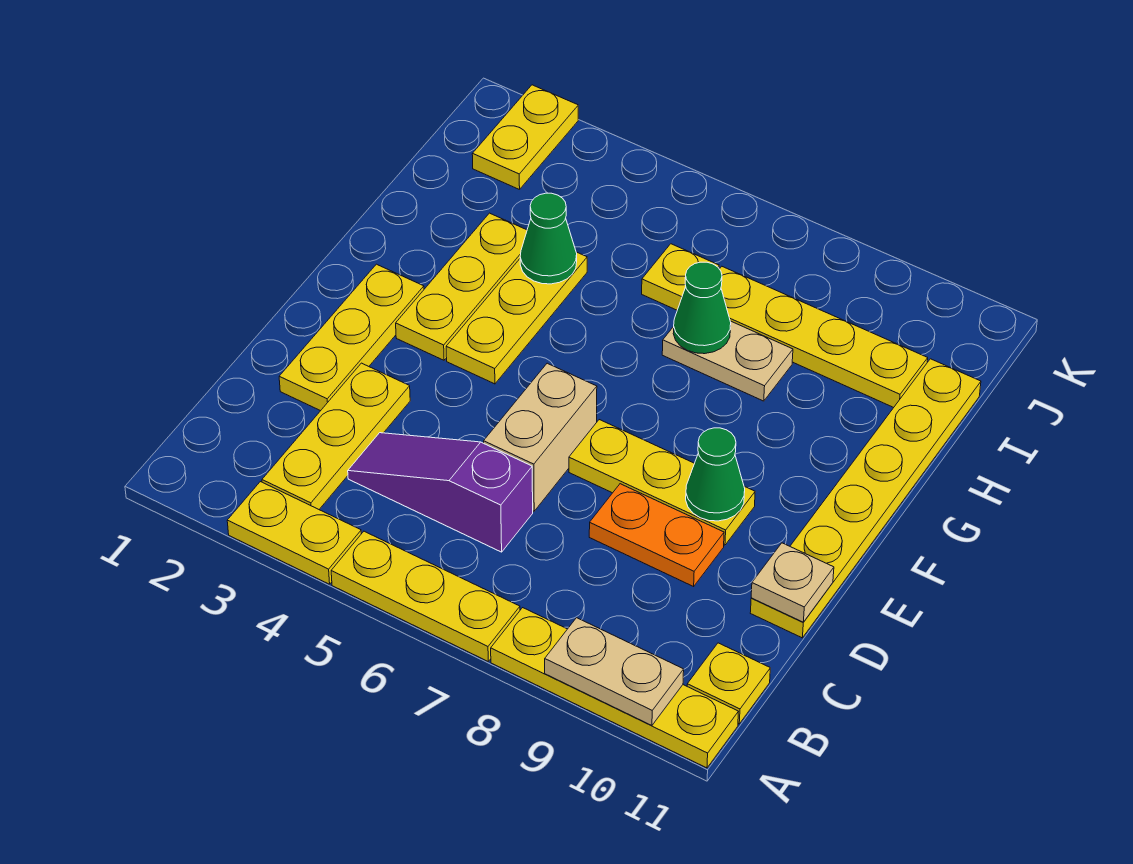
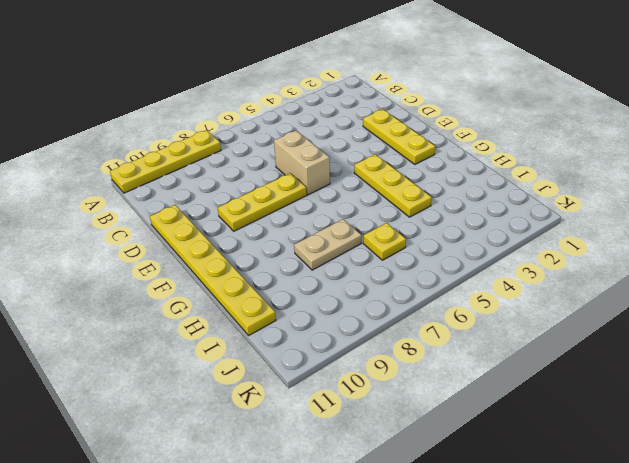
none -> yellow 1x2 plate [227,482,361,584]
none -> yellow 1x3 plate [331,531,520,661]
none -> yellow 1x3 plate [262,363,410,509]

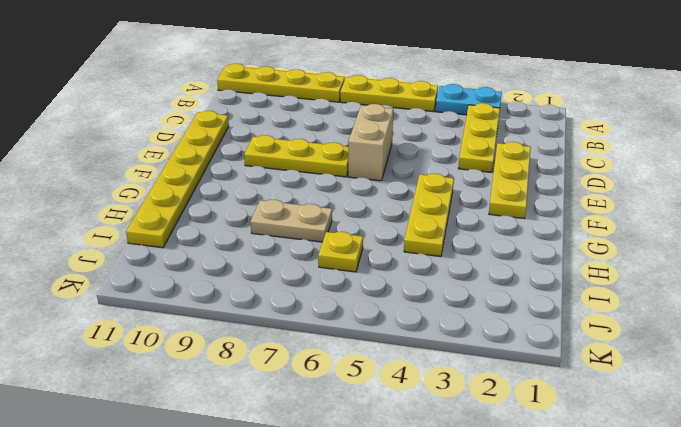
cyan 1x2 plate [436,84,502,115] -> yellow 1x2 plate [227,482,361,584]
none -> yellow 1x1 plate [687,643,770,724]
none -> purple 1x3 slope [348,433,533,552]
none -> orange 1x2 plate [589,484,724,586]

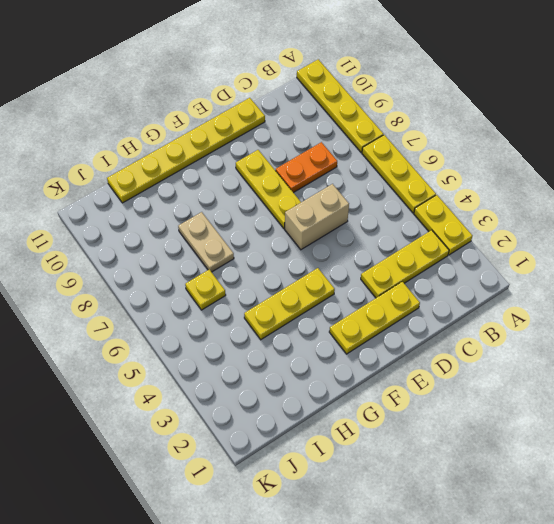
orange 1x2 plate [276,142,337,193] -> orange 1x2 plate turned to [589,484,724,586]
none -> yellow 1x1 plate [687,643,770,724]
none -> purple 1x3 slope [348,433,533,552]
none -> yellow 1x3 plate [396,213,527,360]

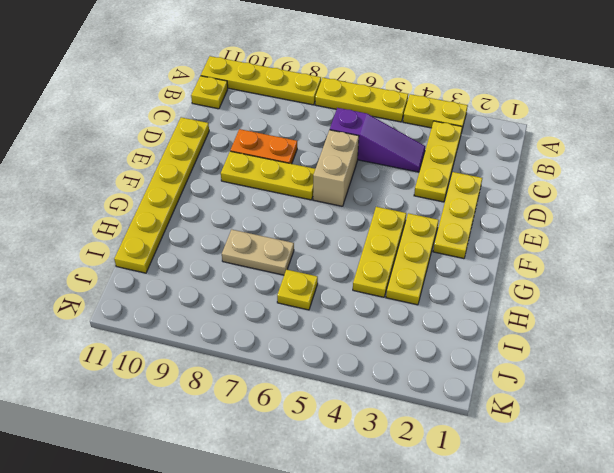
none -> yellow 1x4 plate [720,267,928,408]
none -> yellow 1x2 plate [472,85,578,190]
none -> tan 1x2 plate [545,618,684,725]

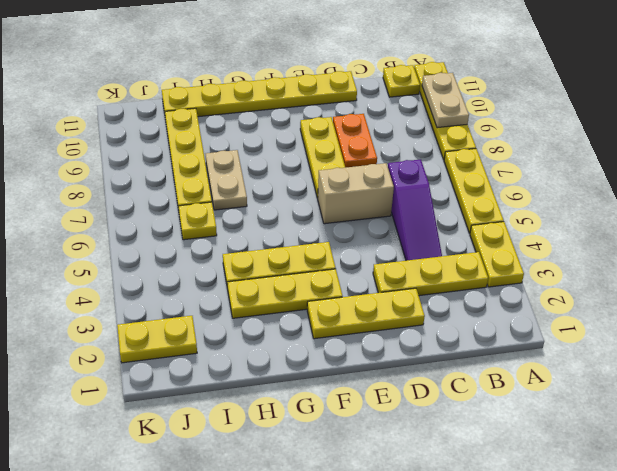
none -> tan 1x1 plate [751,543,834,622]
none -> green 1x1 cone [686,428,745,521]
none -> green 1x1 cone [520,193,577,284]

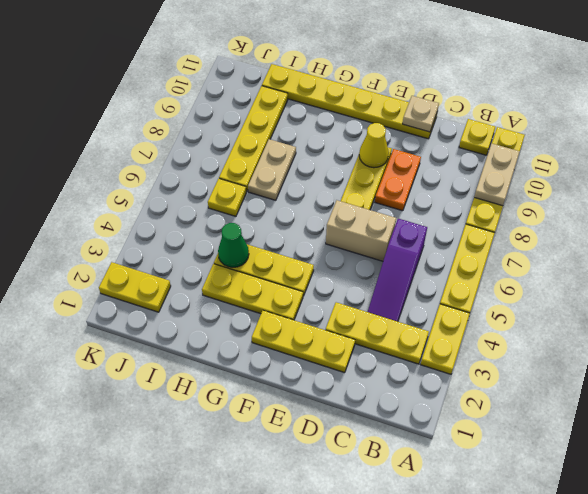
yellow 1x1 cone [359,123,389,168] -> green 1x1 cone [686,428,745,521]
none -> green 1x1 cone [673,262,731,354]

